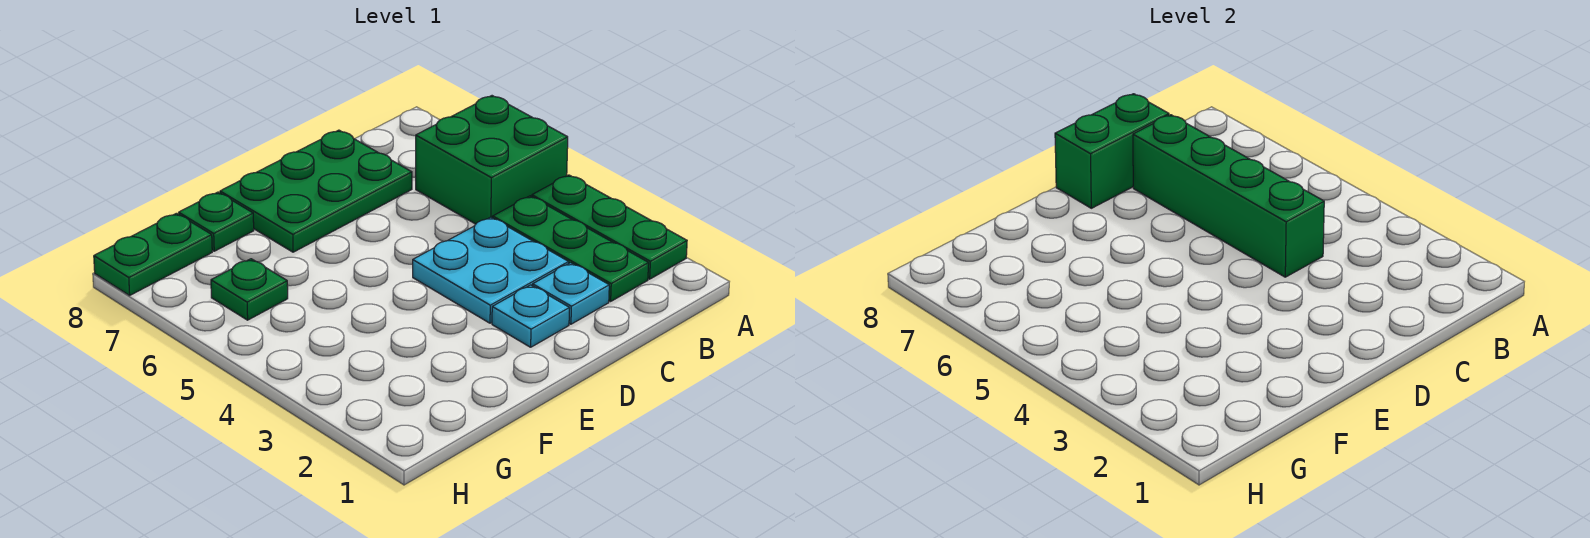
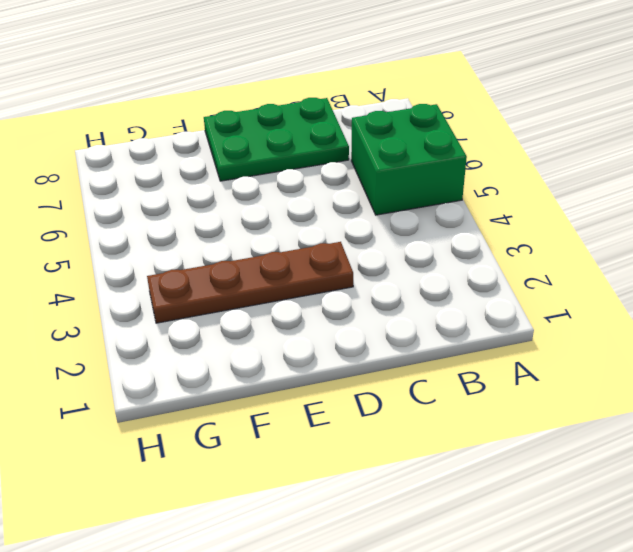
brown 1x4 plate [147,242,353,323] -> cyan 2x2 plate [413,217,569,323]
none -> green 1x3 plate [532,175,687,279]
none -> green 1x3 plate [493,196,649,302]
none -> cyan 1x1 plate [533,263,609,324]

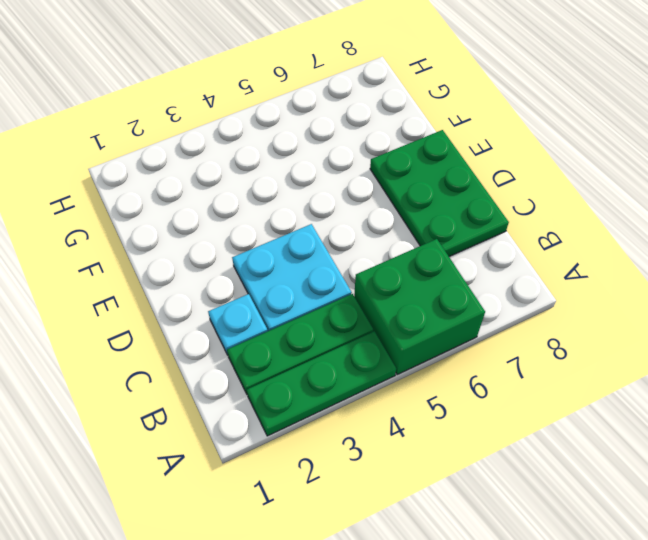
none -> cyan 1x1 plate [492,285,570,347]
none -> green 1x1 plate [179,192,254,251]
none -> green 1x1 plate [211,259,288,320]

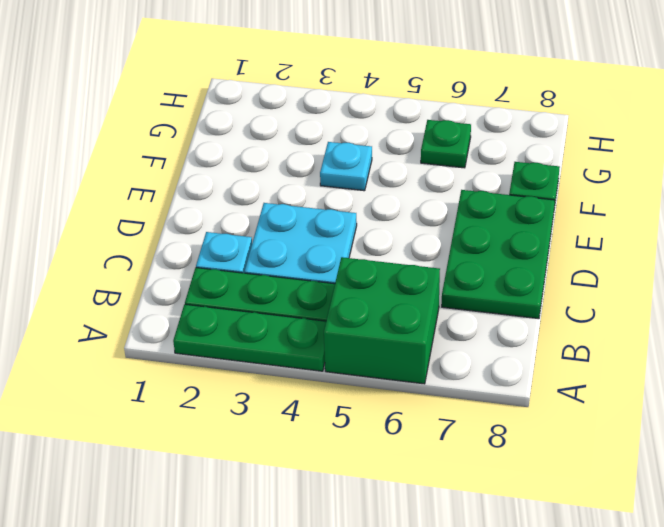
cyan 1x1 plate [320,142,372,191] -> cyan 1x1 plate moved to [492,285,570,347]
none -> green 1x2 plate [94,213,212,295]
none -> green 1x4 brick [1133,115,1324,277]
none -> green 1x2 brick [1055,94,1169,208]

